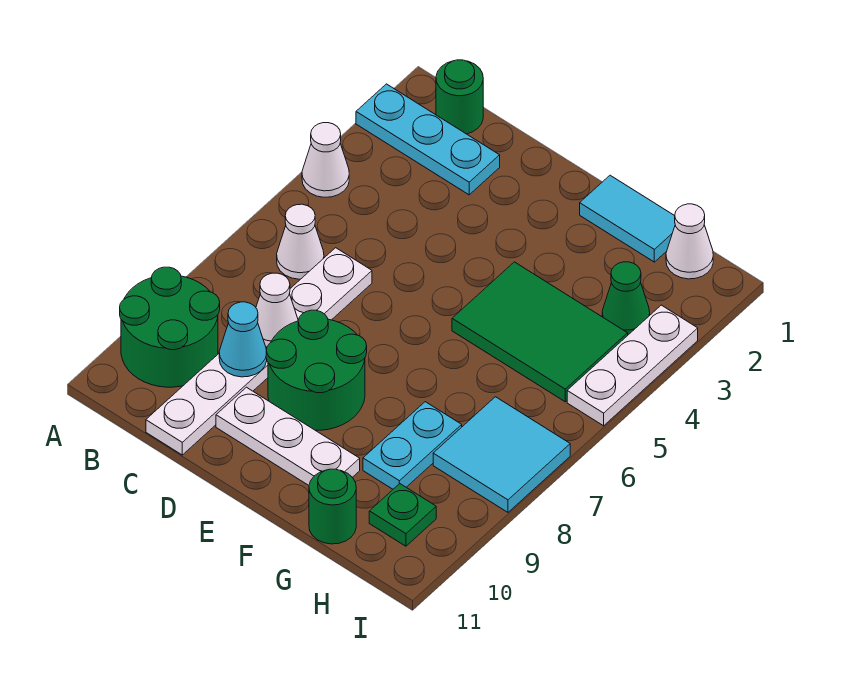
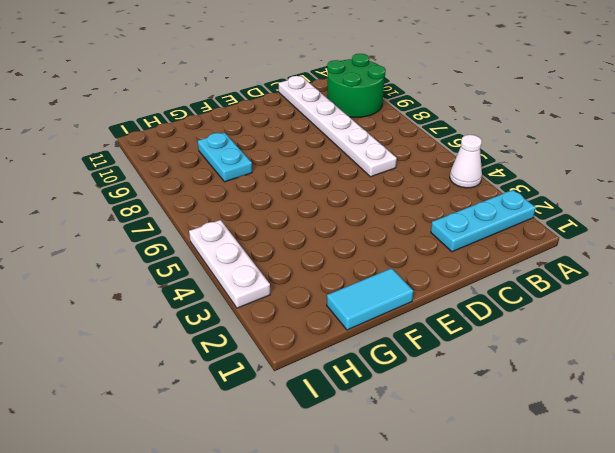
none -> green 1x1 round brick [436,60,483,134]
none -> white 1x1 cone [277,204,324,279]
none -> green 2x2 round brick [266,310,367,430]

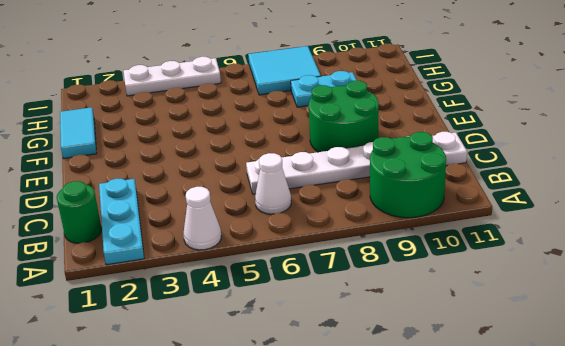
none -> white 1x3 plate [216,387,360,485]
none -> green 2x3 tile [452,262,628,402]
none -> green 1x1 round brick [309,469,356,544]

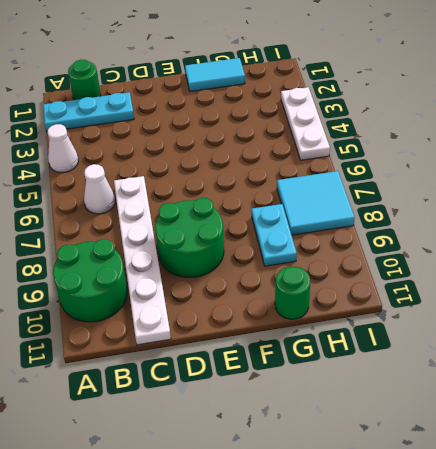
none -> white 1x3 plate [216,387,360,485]
none -> green 2x3 tile [452,262,628,402]
none -> white 1x1 cone [666,204,713,279]

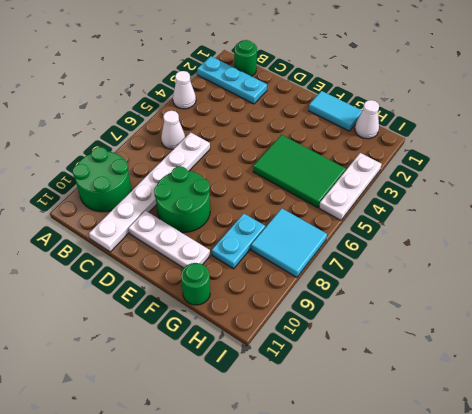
none -> green 1x1 cone [602,262,650,335]
none -> green 1x1 plate [369,484,436,546]
none -> white 1x1 cone [256,273,298,347]

